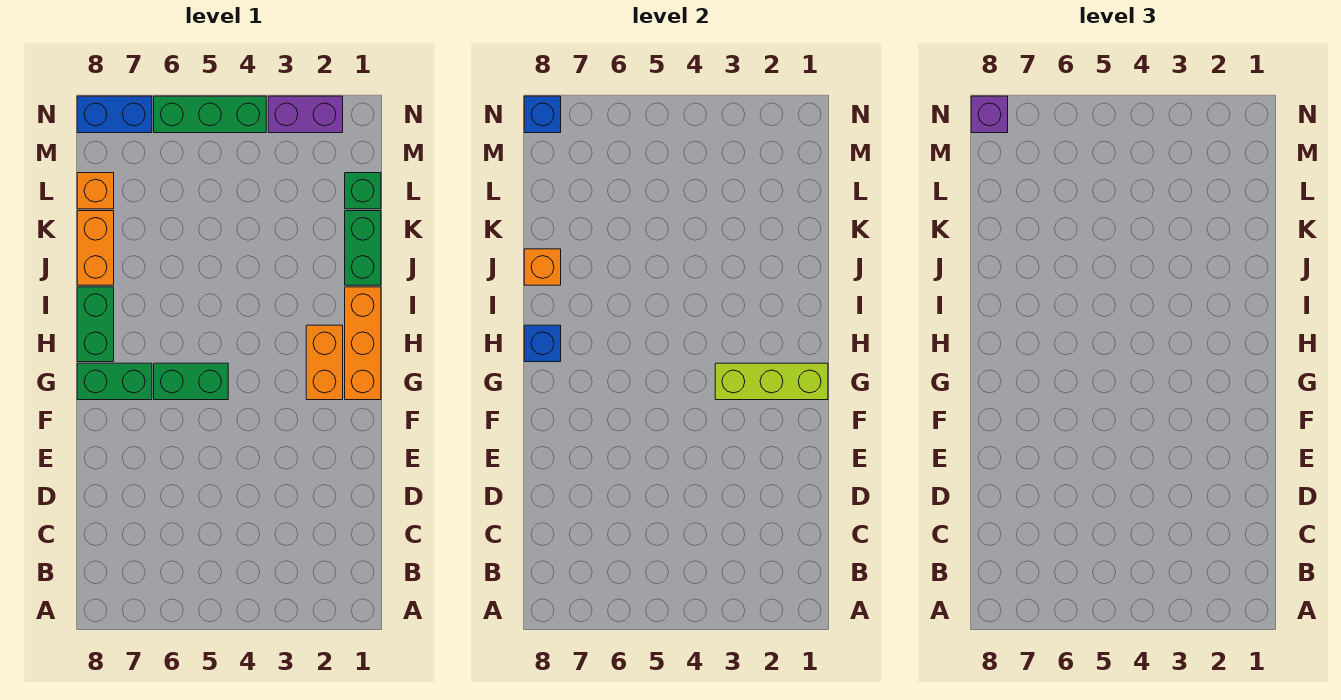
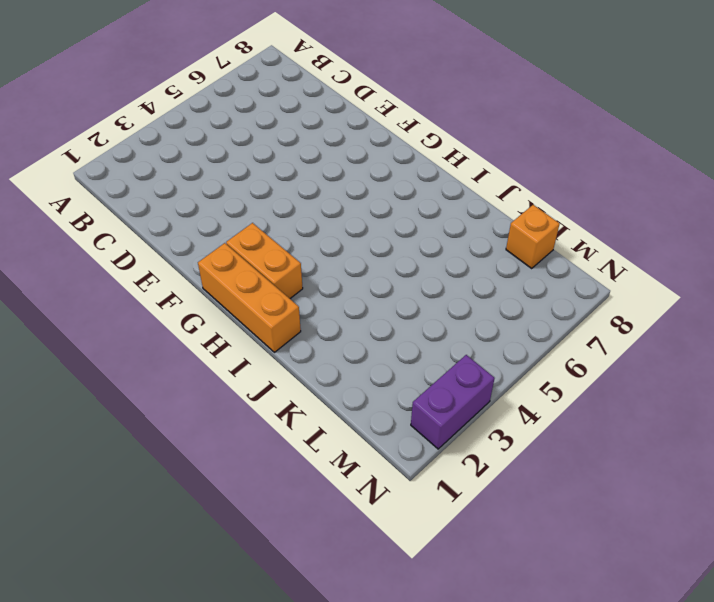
none -> green 1x2 brick [154,363,228,400]
none -> green 1x2 brick [77,363,152,400]
none -> green 1x2 brick [77,287,114,362]

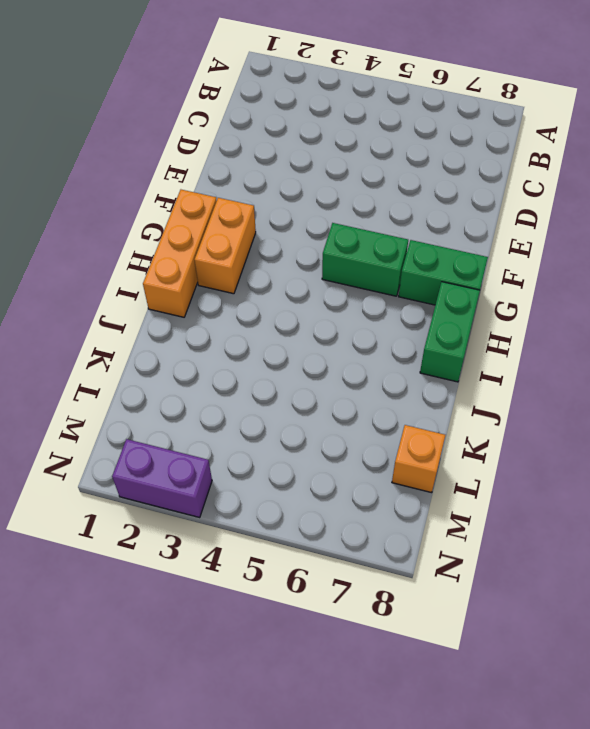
none -> green 1x2 brick [345,211,381,285]
none -> orange 1x2 brick [77,211,114,285]
none -> green 1x1 brick [345,173,381,209]

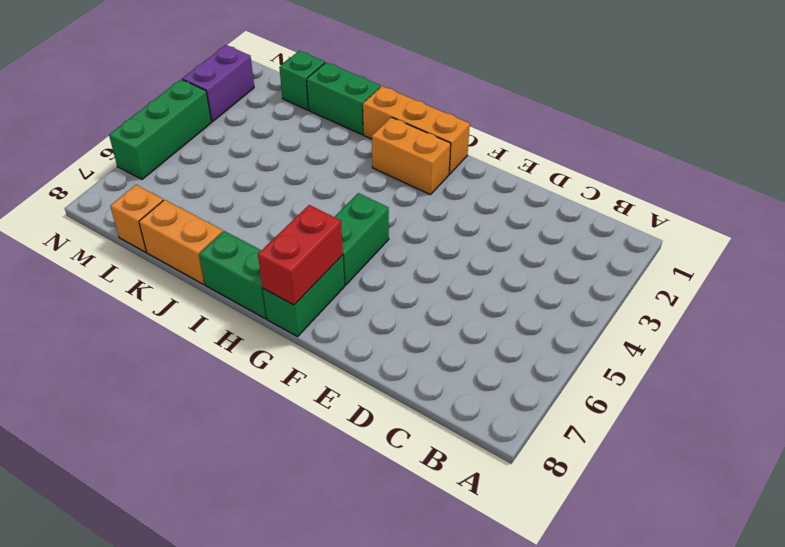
red 1x2 brick [258,205,343,305] -> none
none -> blue 1x2 brick [77,96,152,133]
none -> lime 1x3 brick [715,363,828,400]
none -> blue 1x1 brick [524,325,561,362]

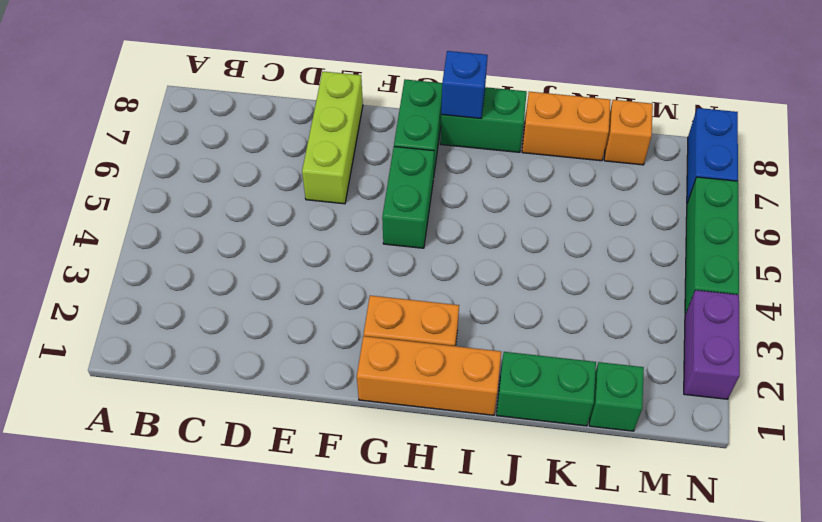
lime 1x3 brick [302,72,363,204] -> lime 1x3 brick moved to [715,363,828,400]
none -> orange 1x1 brick [524,249,561,285]
none -> blue 1x1 brick [524,96,561,133]
none -> purple 1x1 brick [971,96,1008,133]

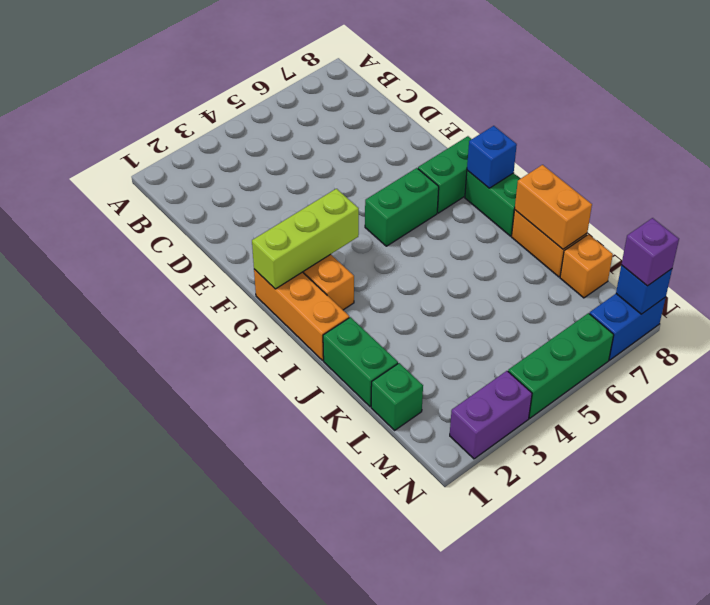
orange 1x2 brick [515,165,592,249] -> orange 1x1 brick [524,249,561,285]

